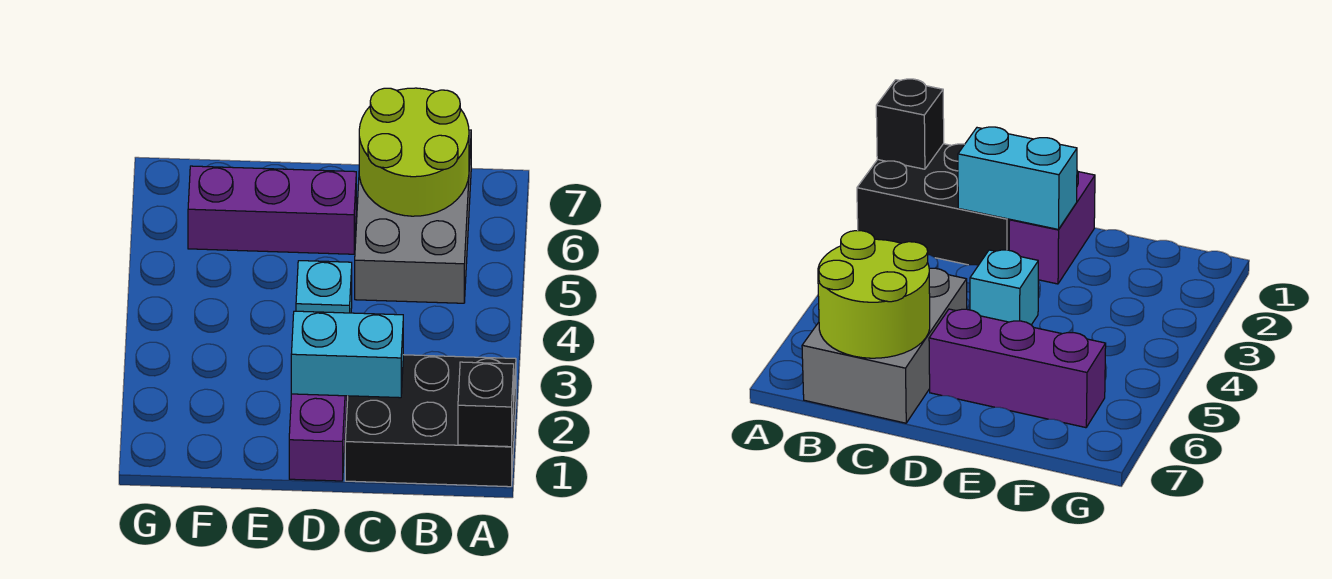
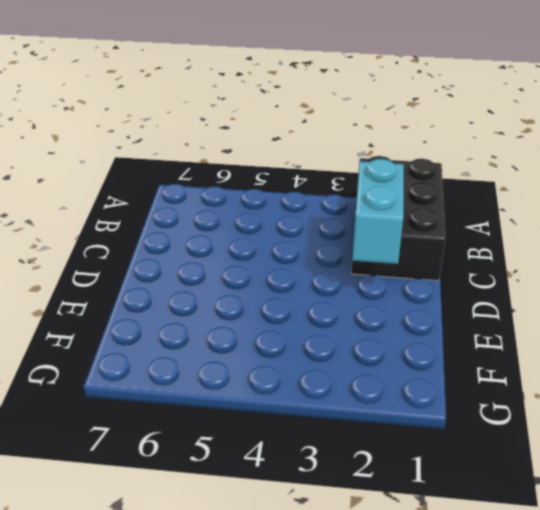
none -> grey 2x3 brick [355,130,471,303]
none -> purple 1x2 brick [289,394,347,481]

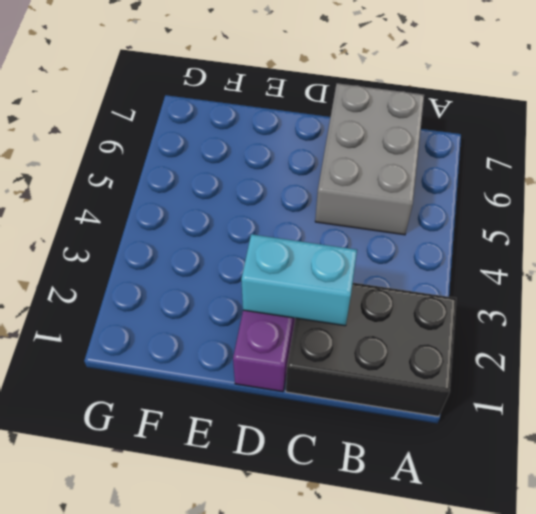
none -> cyan 1x1 brick [296,261,352,313]
none -> purple 1x3 brick [188,166,356,254]

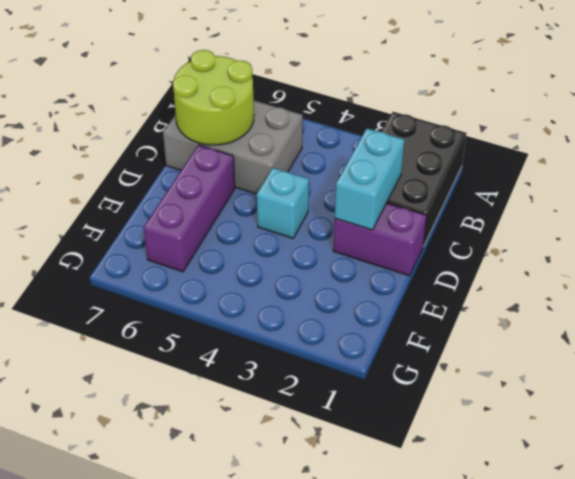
none -> black 1x1 brick [458,362,514,447]

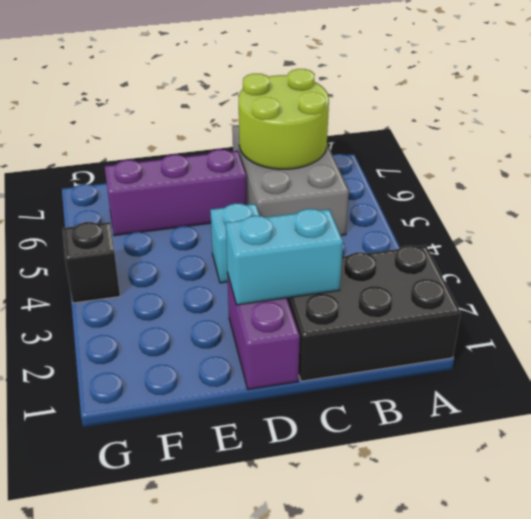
black 1x1 brick [63,222,120,303] -> black 1x1 brick moved to [458,362,514,447]

